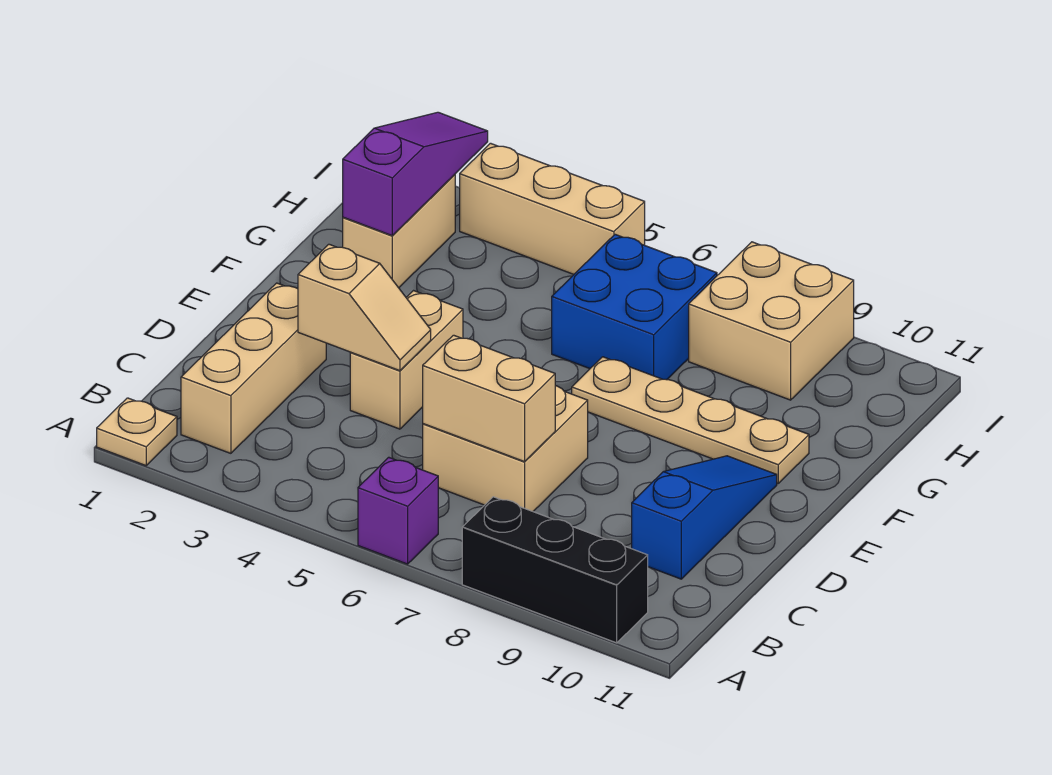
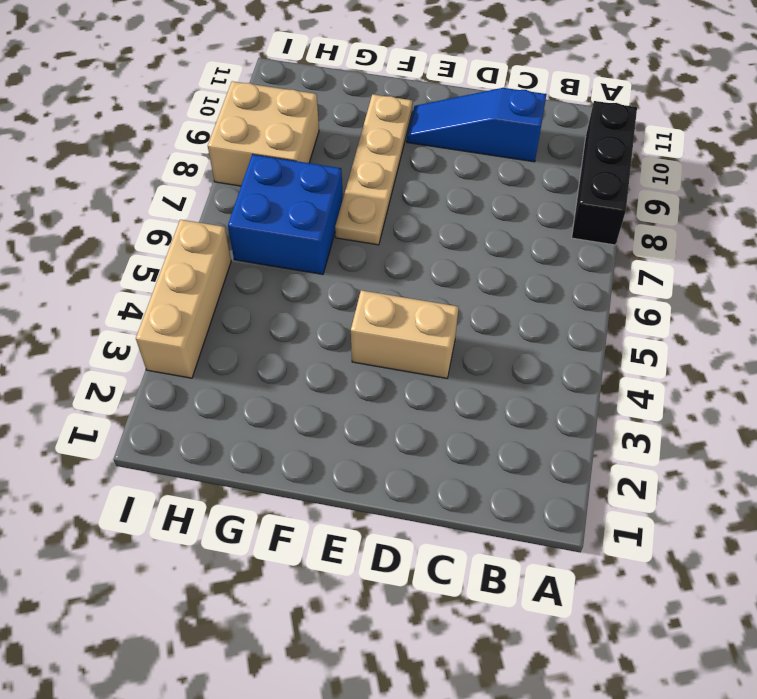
none -> tan 1x1 plate [97,398,177,466]
none -> purple 1x1 brick [358,457,438,564]
none -> tan 1x3 brick [181,283,326,453]

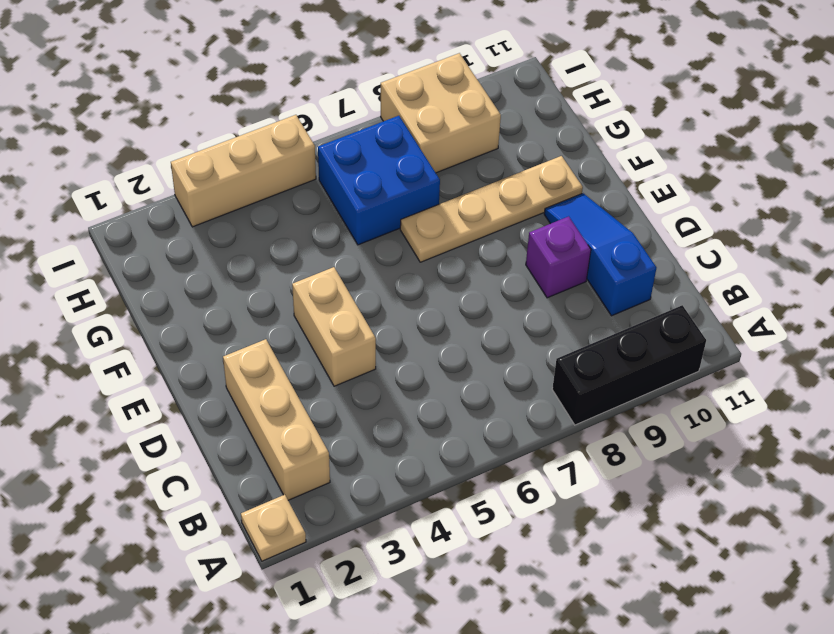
purple 1x1 brick [526,216,591,298] -> purple 1x1 brick moved to [358,457,438,564]
none -> tan 2x2 brick [423,386,588,511]
none -> tan 1x2 brick [343,175,455,288]
none -> tan 1x2 brick [423,335,555,462]

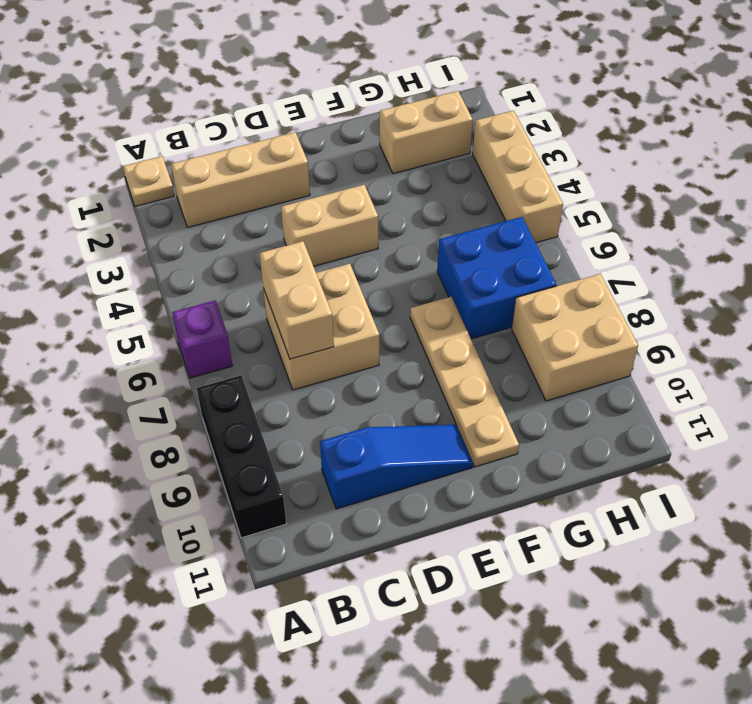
none -> tan 1x2 slope [298,244,431,371]
none -> purple 1x3 slope [343,112,488,235]

